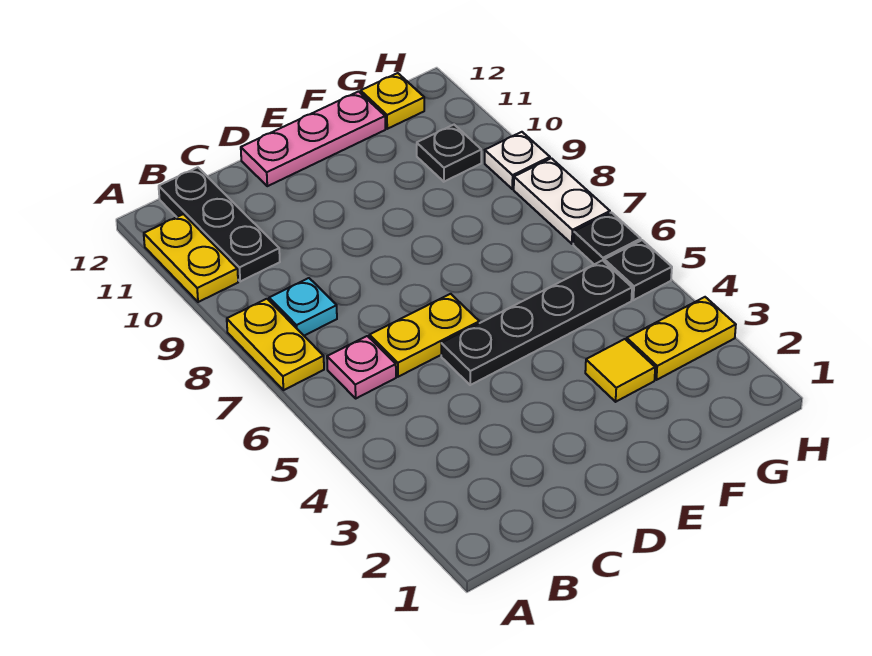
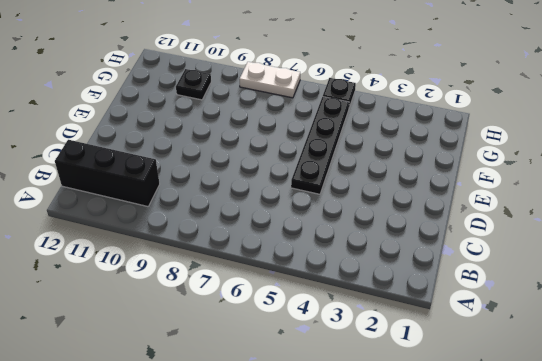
black 1x3 brick [55,140,160,206] -> black 1x3 plate [159,167,280,281]
none -> yellow 1x2 plate [227,299,324,390]
none -> yellow 1x2 plate [144,214,238,302]
none -> pink 1x1 plate [327,336,396,398]

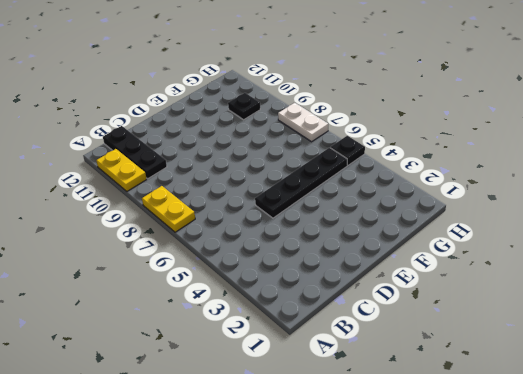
none -> pink 1x1 plate [327,336,396,398]
none -> cyan 1x1 plate [269,278,337,336]
none -> yellow 1x2 plate [369,294,479,377]

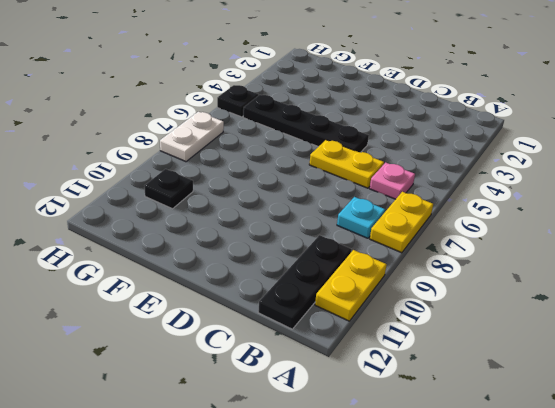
none -> pink 1x3 plate [241,91,385,186]
none -> yellow 1x1 tile [585,339,655,402]
none -> yellow 1x2 plate [627,297,736,380]

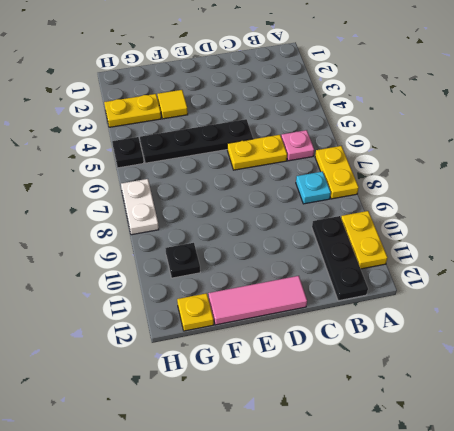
pink 1x3 tile [208,276,307,325] -> pink 1x3 plate [241,91,385,186]
none -> black 1x1 plate [573,212,641,264]
none -> white 1x1 plate [485,132,550,189]

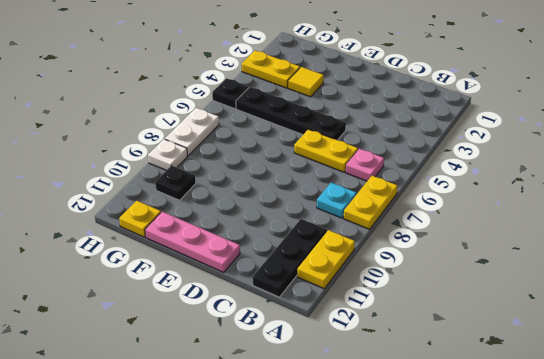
none -> black 1x1 plate [573,212,641,264]

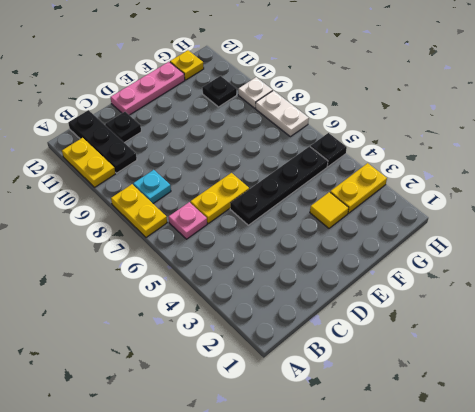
black 1x1 plate [105,112,141,143] -> black 1x1 plate moved to [573,212,641,264]

